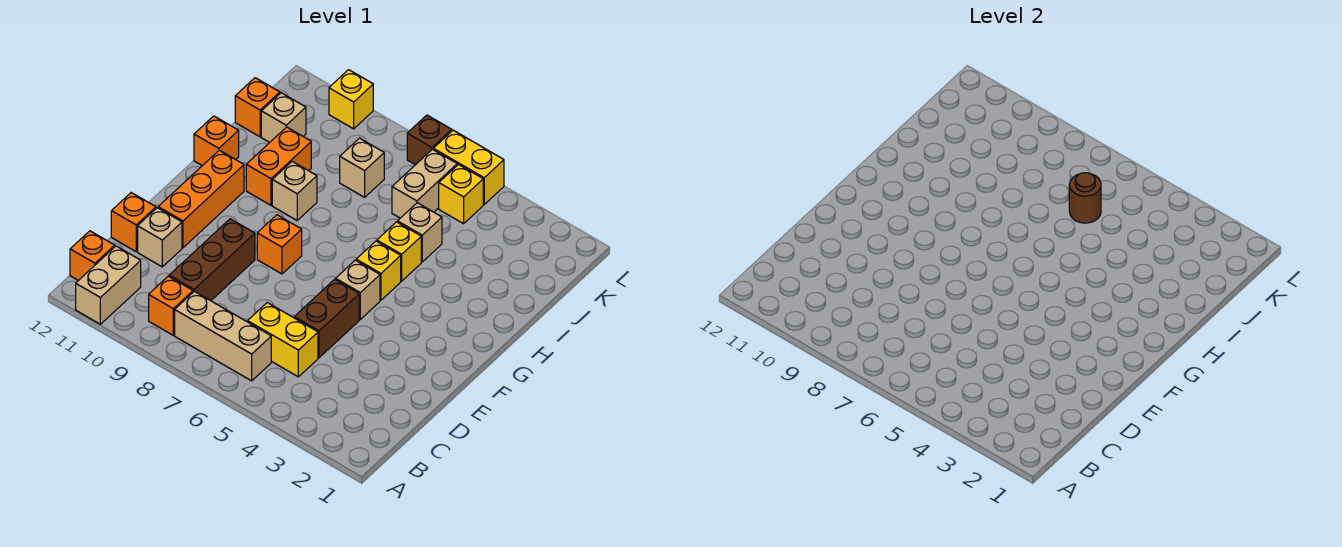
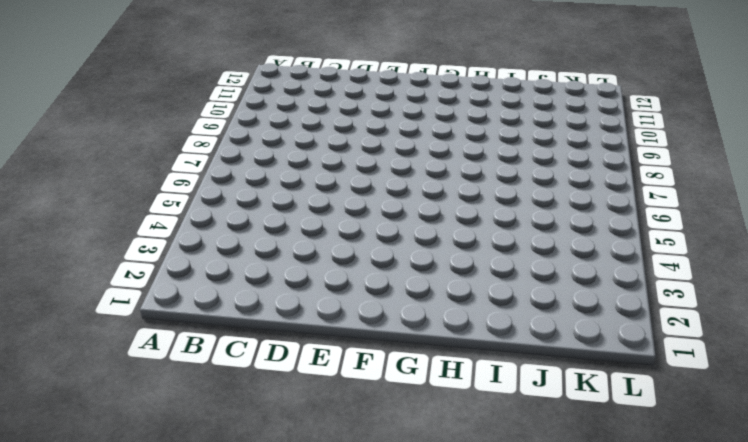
none -> tan 1x2 brick [76,246,141,324]
none -> tan 1x3 brick [175,291,271,381]
none -> orange 1x1 brick [149,276,193,335]

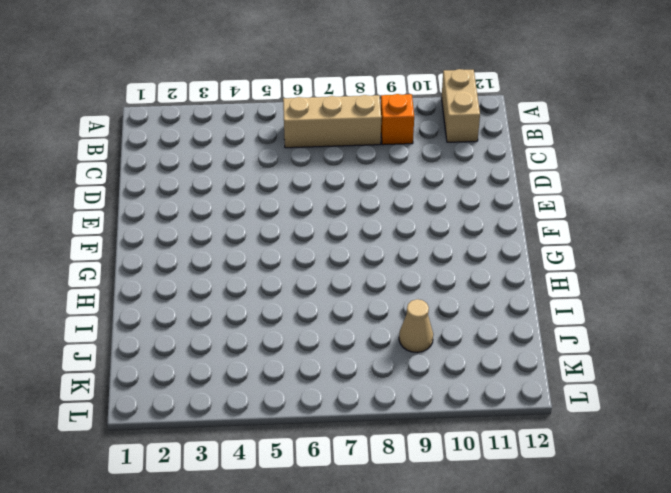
tan 1x1 cone [399,299,433,352] -> none
none -> orange 1x1 brick [70,231,115,281]
none -> yellow 1x2 brick [248,303,318,377]
none -> brown 1x3 brick [169,219,255,301]

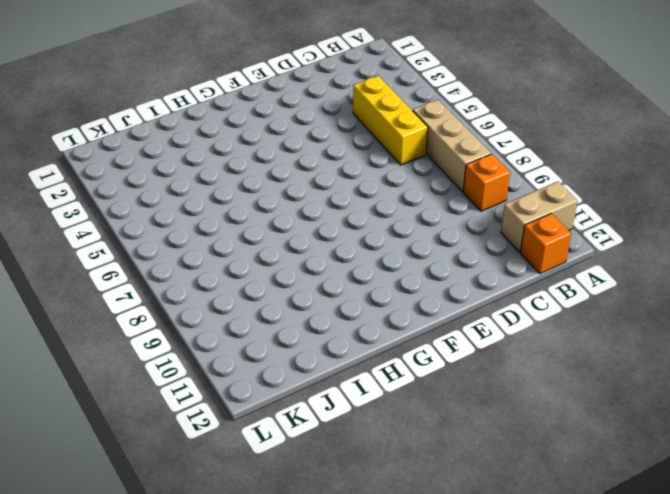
yellow 1x3 brick [353,76,428,165] -> yellow 1x2 brick [248,303,318,377]
none -> brown 1x3 brick [169,219,255,301]
none -> brown 1x2 brick [294,279,359,358]
none -> tan 1x1 brick [138,208,182,267]

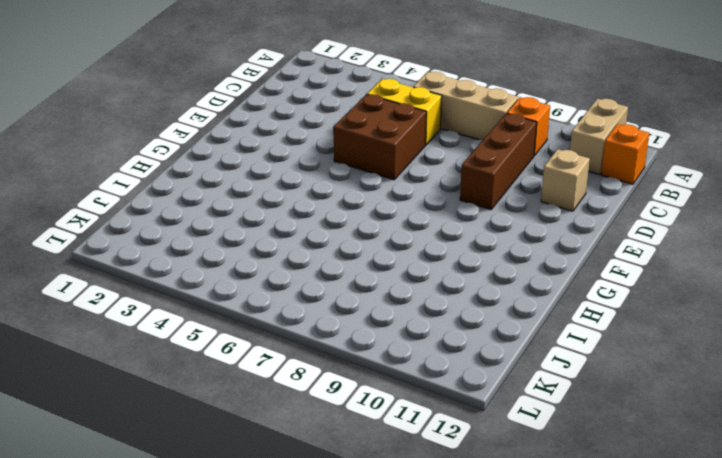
brown 2x2 brick [334,94,426,180] -> brown 1x2 brick [294,279,359,358]
none -> orange 1x1 brick [111,193,156,252]
none -> orange 1x3 brick [158,150,244,248]
none -> tan 1x1 brick [336,260,380,319]

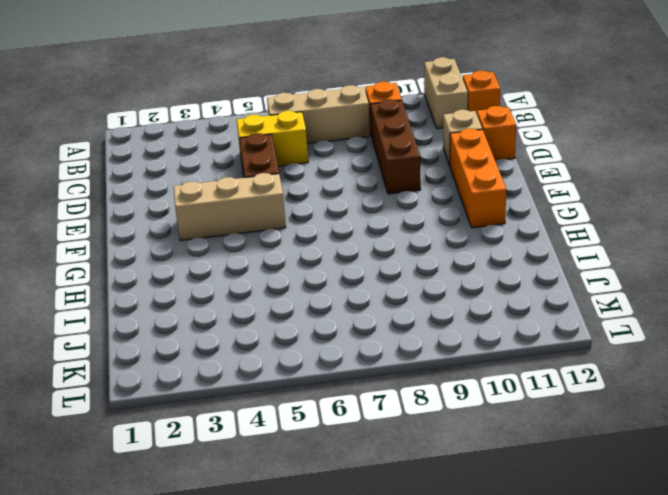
tan 1x3 brick [173,173,286,241] -> tan 1x1 brick [336,260,380,319]
none -> orange 1x1 brick [257,215,302,274]
none -> yellow 1x1 brick [356,241,401,300]
none -> yellow 1x1 brick [377,222,421,281]

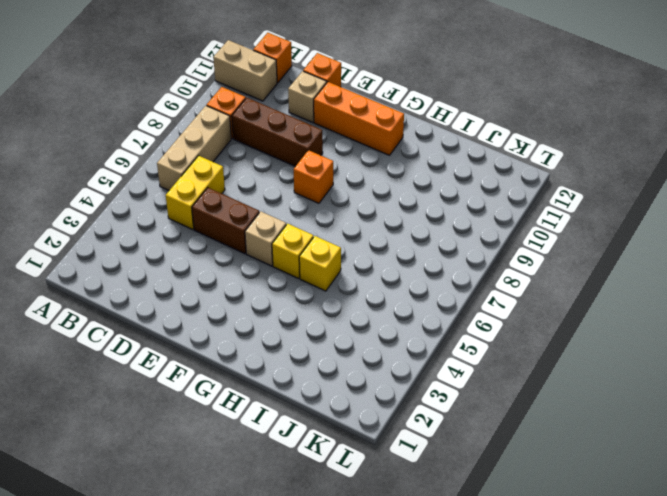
none -> tan 1x1 brick [272,161,317,220]
none -> orange 1x2 brick [246,127,311,205]
none -> orange 1x1 brick [194,116,239,166]

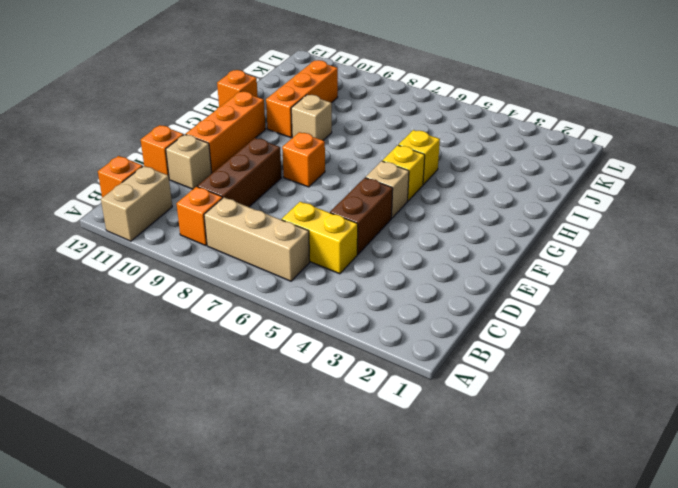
orange 1x3 brick [266,60,338,138] -> orange 1x2 brick [246,127,311,205]
none -> tan 1x1 brick [398,203,442,262]
none -> tan 1x2 brick [392,149,457,218]
none -> tan 1x1 brick [340,138,384,197]

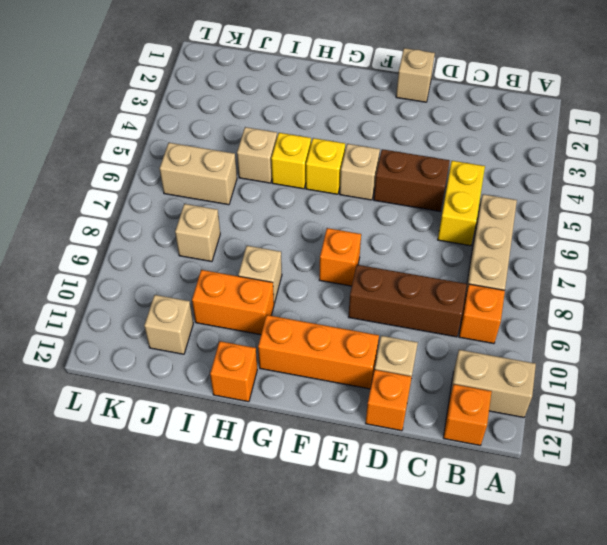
tan 1x1 brick [396,48,435,102] -> none
none -> orange 1x1 brick [235,78,280,137]
none -> yellow 1x1 brick [439,165,483,224]
none -> yellow 1x2 brick [433,130,504,204]

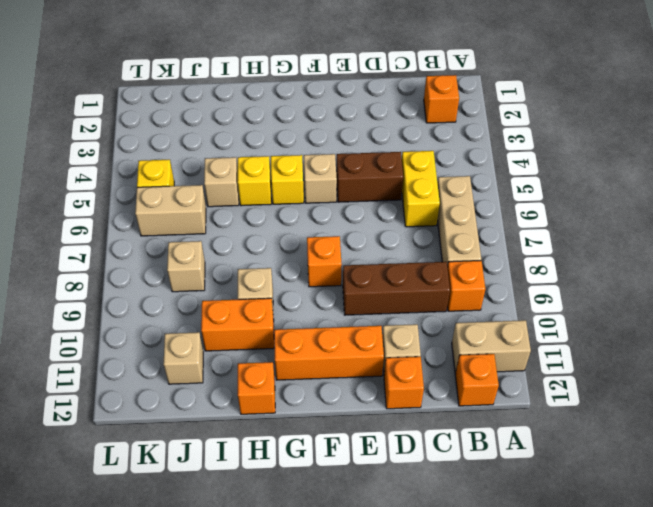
orange 1x1 brick [424,75,459,123] -> orange 1x1 brick moved to [235,78,280,137]
none -> yellow 1x2 brick [433,130,504,204]
none -> brown 1x1 brick [407,115,452,165]
none -> yellow 1x1 brick [329,70,373,129]

